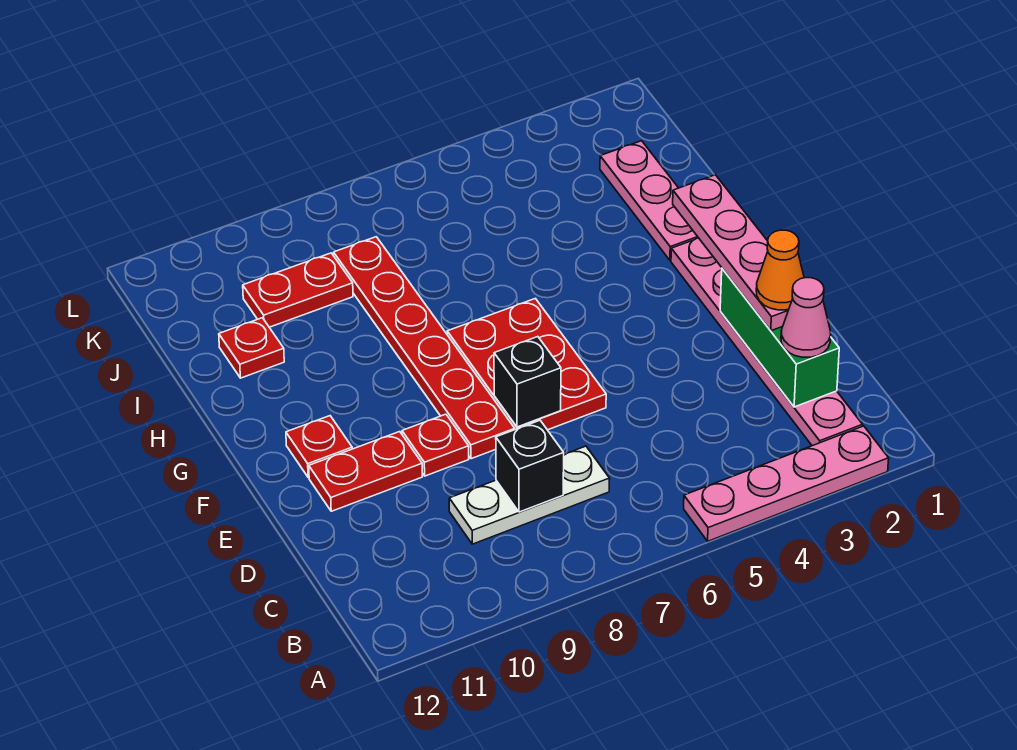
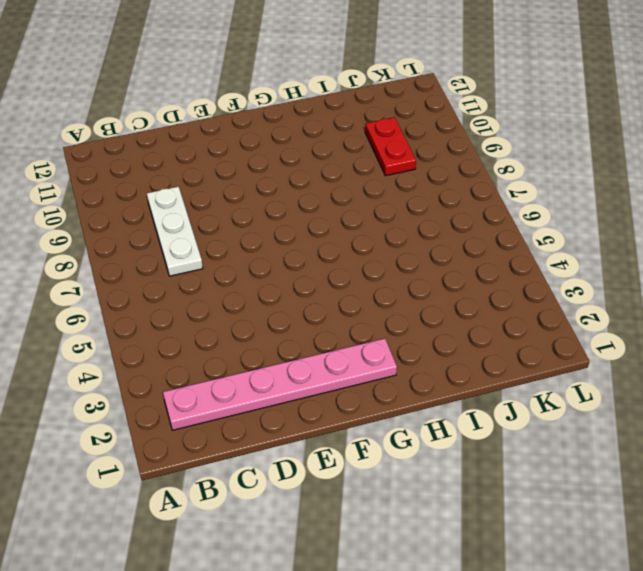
none -> pink 1x4 plate [684,426,889,541]
none -> red 2x3 plate [447,298,606,430]
none -> red 1x6 plate [334,237,515,459]

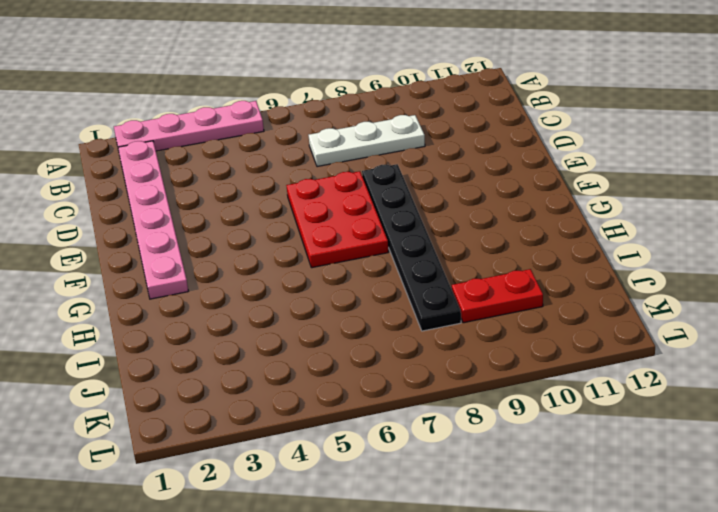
black 1x6 plate [362,164,461,331] -> red 1x6 plate [334,237,515,459]
none -> red 1x1 plate [402,414,469,476]
none -> red 1x2 plate [309,432,422,511]
none -> red 1x1 plate [286,416,352,478]

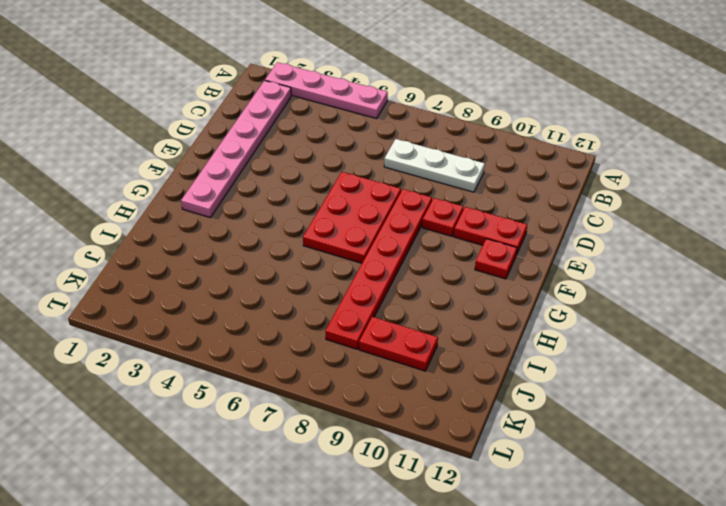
none -> pink 1x3 plate [600,141,698,260]
none -> red 1x1 plate [219,318,284,378]
none -> green 1x3 brick [720,269,839,407]

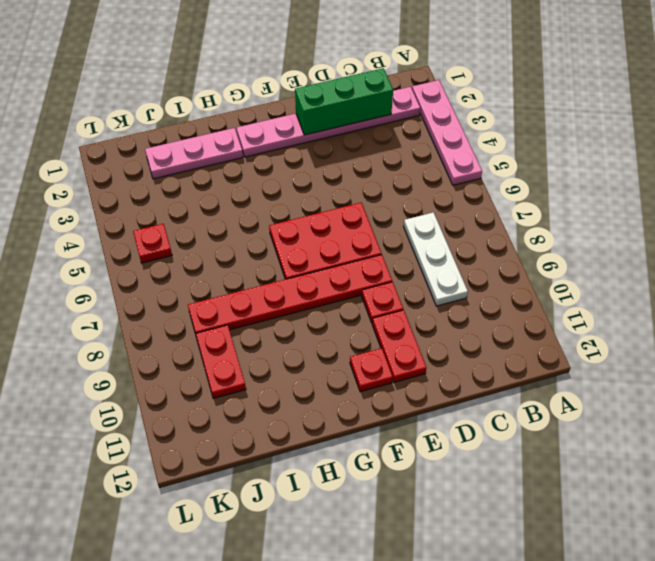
red 1x1 plate [133,224,172,263] -> red 1x1 plate moved to [219,318,284,378]
none -> black 1x1 brick [496,420,564,512]
none -> black 1x1 brick [494,337,561,427]
none -> pink 1x1 cone [781,278,831,357]

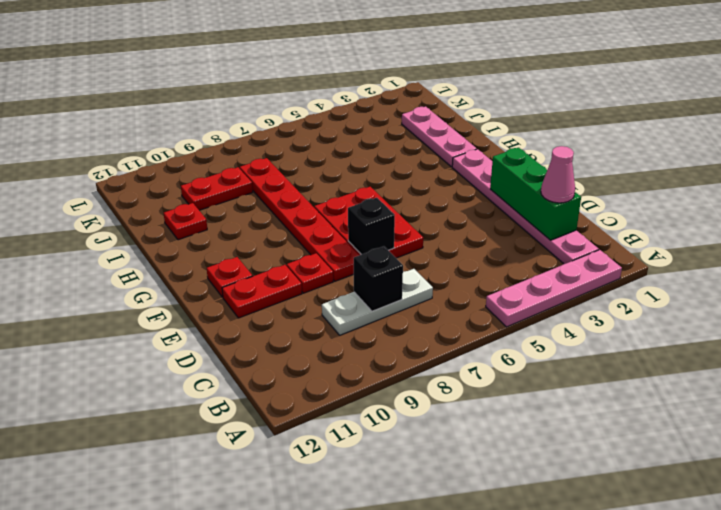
none -> pink 1x4 plate [673,175,789,331]
none -> orange 1x1 cone [756,230,804,310]

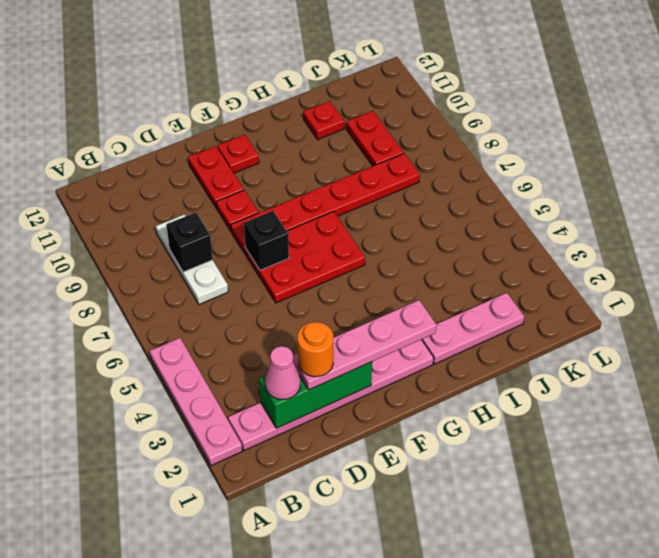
orange 1x1 round brick [298,322,333,377] -> orange 1x1 cone [756,230,804,310]

